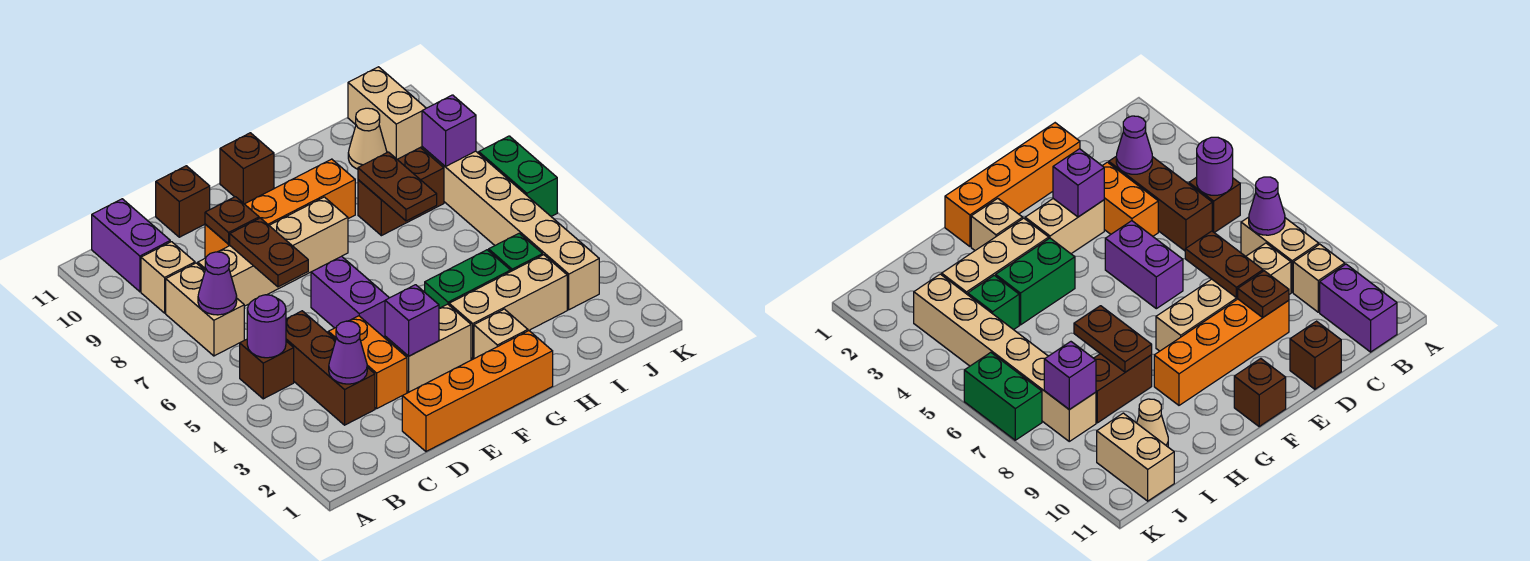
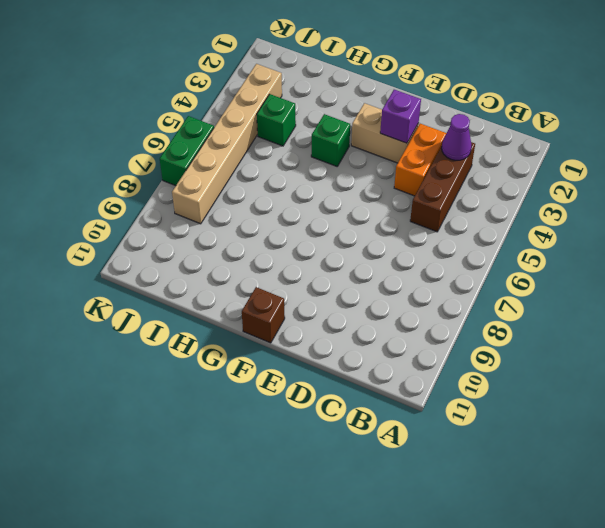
green 1x1 brick [311,114,350,166] -> green 1x2 brick [425,250,511,308]
none -> brown 1x1 brick [240,339,294,399]
none -> tan 1x2 brick [166,263,244,356]
none -> tan 1x1 brick [141,242,195,313]
none -> purple 1x2 brick [92,199,170,292]

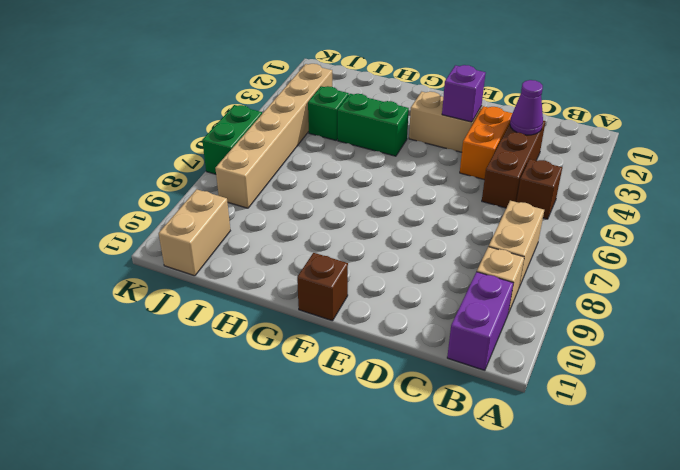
none -> tan 1x4 brick [198,197,348,306]
none -> orange 1x4 brick [402,331,553,451]
none -> orange 1x4 brick [205,159,355,258]
none -> brown 1x1 brick [156,166,210,237]

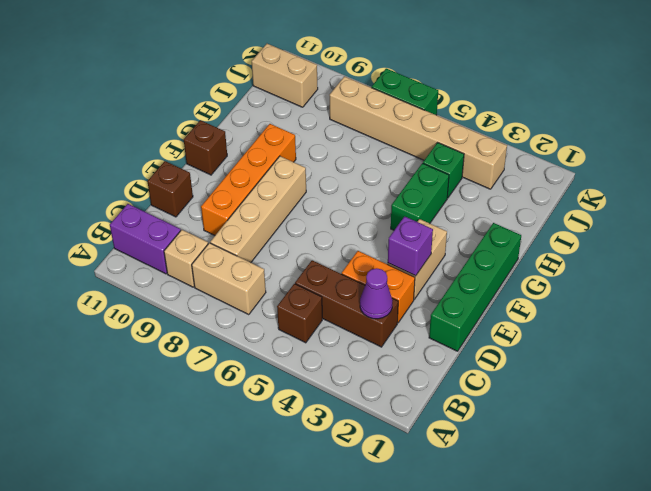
green 1x4 brick [429,223,521,351] -> orange 1x4 brick [402,331,553,451]
none -> purple 1x2 brick [311,256,389,337]
none -> tan 1x1 brick [474,309,528,359]
none -> tan 1x3 brick [449,255,567,359]
none -> brown 1x2 brick [358,147,444,236]

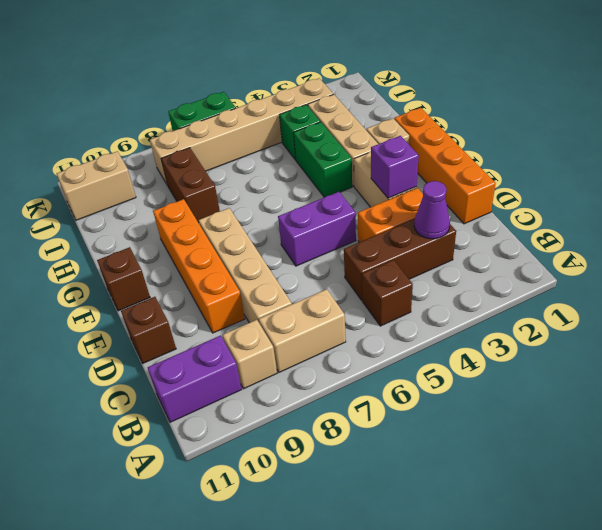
none -> tan 1x1 cone [348,108,387,169]
none -> purple 1x1 round brick [247,295,286,358]
none -> purple 1x1 cone [198,252,237,315]
none -> brown 1x2 plate [230,218,308,287]

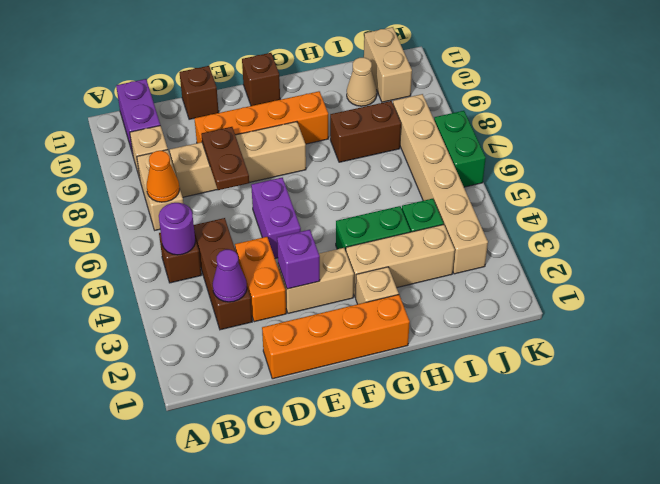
orange 1x1 cone [147,151,179,202] -> purple 1x1 cone [198,252,237,315]
none -> brown 1x1 plate [205,197,259,244]
none -> brown 1x2 plate [358,152,437,221]
none -> purple 1x1 brick [422,95,476,167]

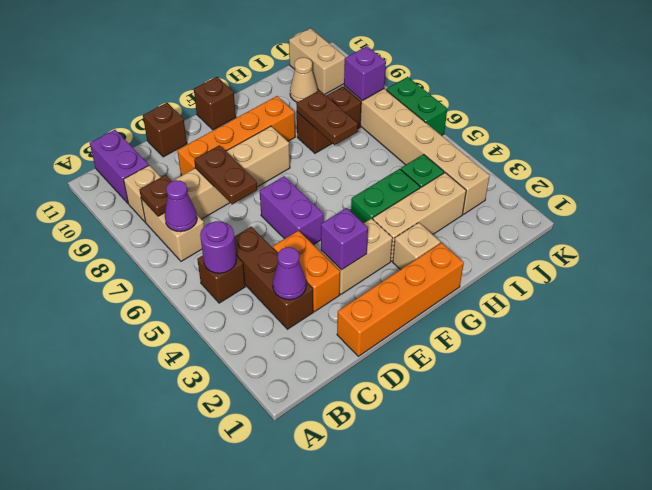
brown 1x1 plate [139,175,172,216] -> brown 1x1 plate moved to [205,197,259,244]

